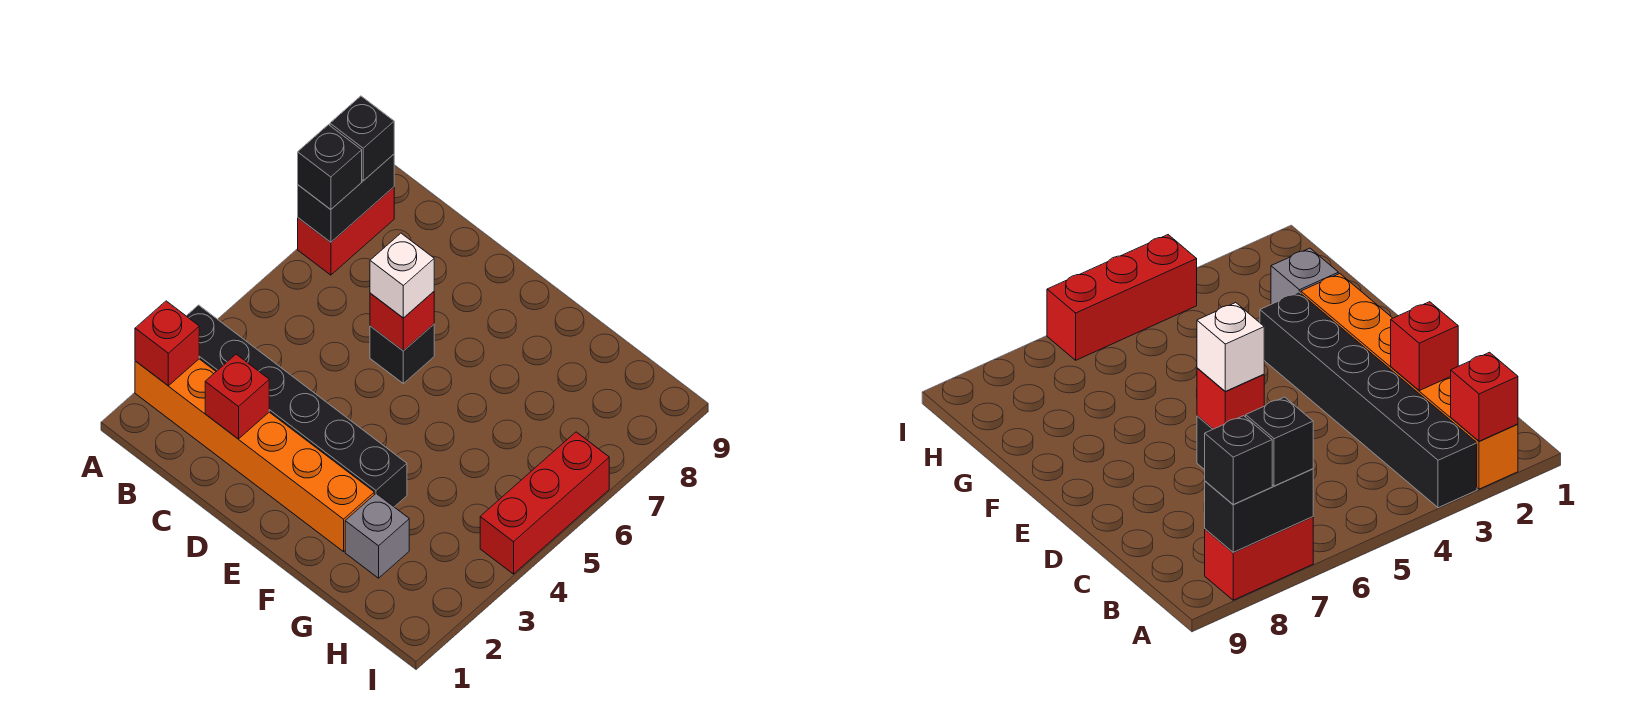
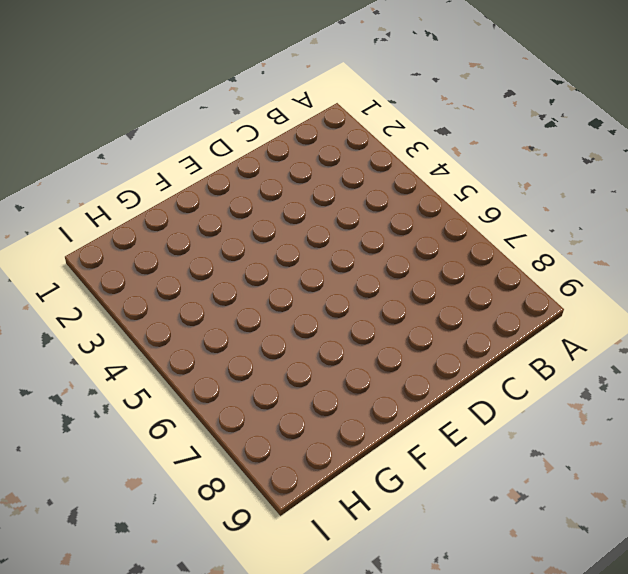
none -> orange 1x6 brick [135,359,374,552]
none -> black 1x6 brick [187,305,407,507]
none -> red 1x2 brick [298,187,394,275]

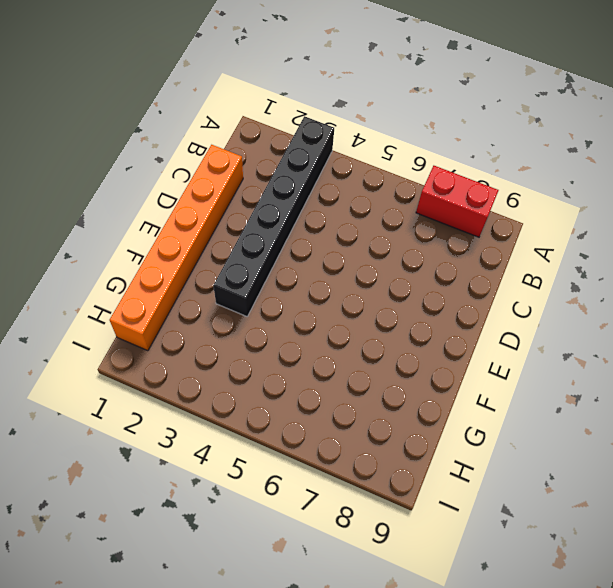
orange 1x6 brick [110,145,243,351] -> orange 1x6 brick moved to [135,359,374,552]
none -> black 1x1 brick [370,324,434,383]
none -> grey 1x1 brick [345,494,409,578]
none -> red 1x3 brick [480,432,609,574]

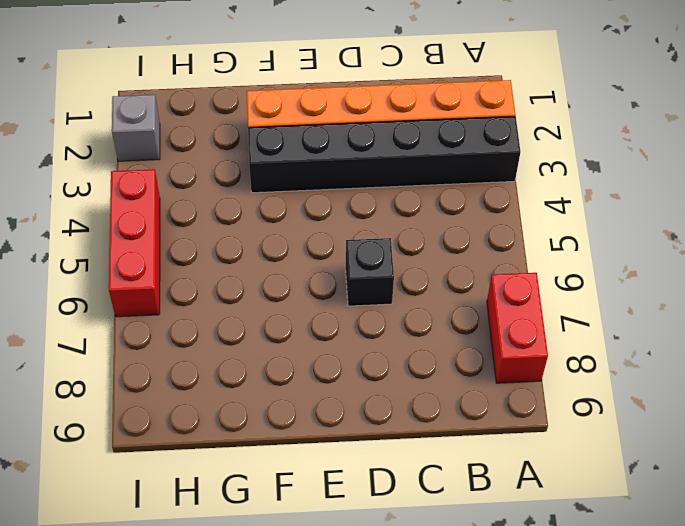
grey 1x1 brick [112,95,160,161] -> grey 1x1 brick moved to [345,494,409,578]
none -> red 1x1 brick [135,301,199,386]
none -> black 1x2 brick [298,154,394,242]
none -> red 1x1 brick [205,354,269,439]

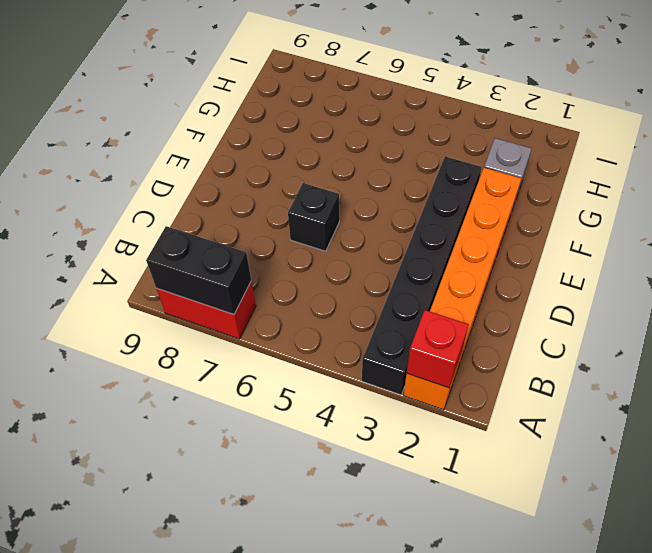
none -> red 1x3 brick [480,432,609,574]
none -> red 1x1 brick [205,354,269,439]
none -> red 1x1 brick [370,292,434,351]

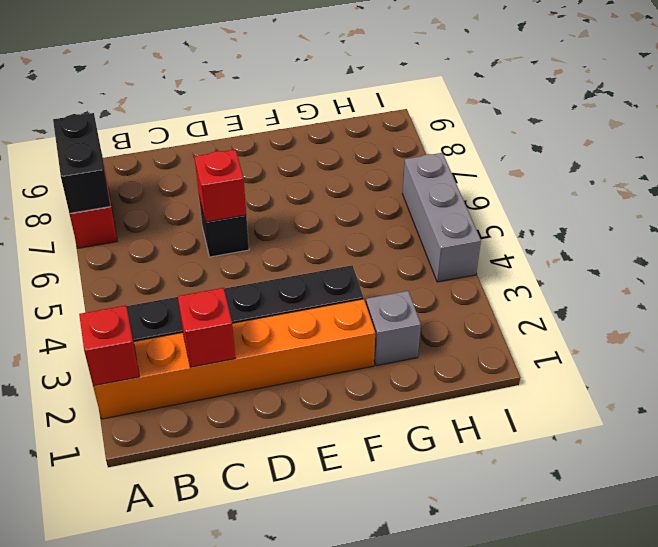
grey 1x3 brick [402,153,481,282] -> red 1x3 brick [480,432,609,574]
none -> black 1x1 brick [298,125,362,209]
none -> black 1x1 brick [330,96,394,181]
none -> white 1x1 brick [370,233,434,318]

